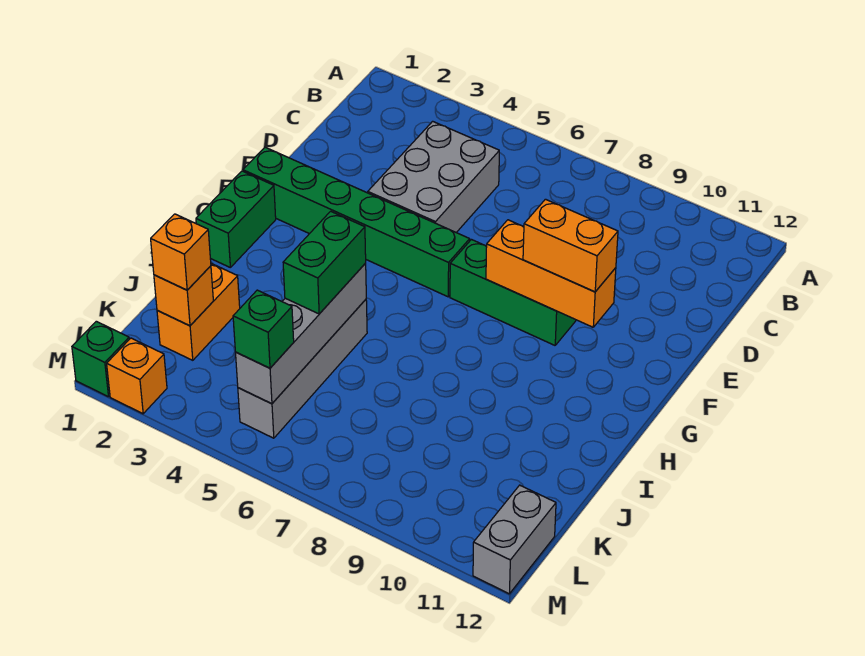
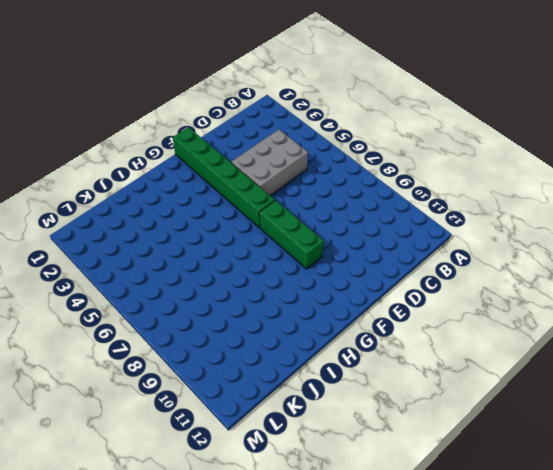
none -> green 1x2 brick [196,171,276,267]
none -> grey 1x4 brick [238,300,367,438]
none -> orange 1x2 brick [157,263,240,360]

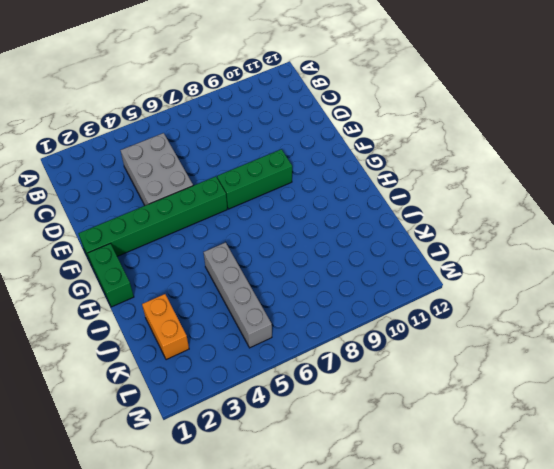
none -> grey 1x2 brick [473,485,556,594]
none -> green 1x1 brick [72,321,129,397]
none -> orange 1x1 brick [107,338,167,414]

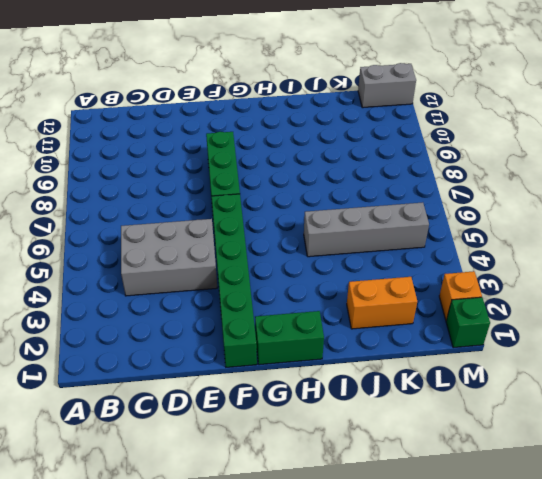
none -> orange 1x3 brick [486,220,616,327]
none -> grey 1x4 brick [236,263,366,404]
none -> orange 1x1 brick [154,266,213,326]

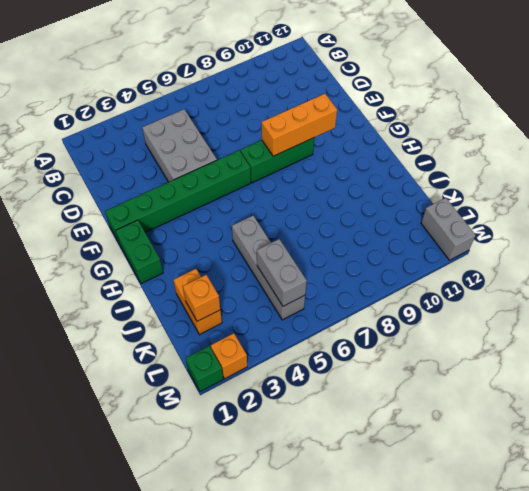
grey 1x2 brick [257,239,307,306] -> grey 1x4 brick [236,263,366,404]
none -> orange 1x2 brick [523,199,618,292]
none -> green 1x2 brick [283,211,366,314]
none -> orange 1x1 brick [151,214,211,290]

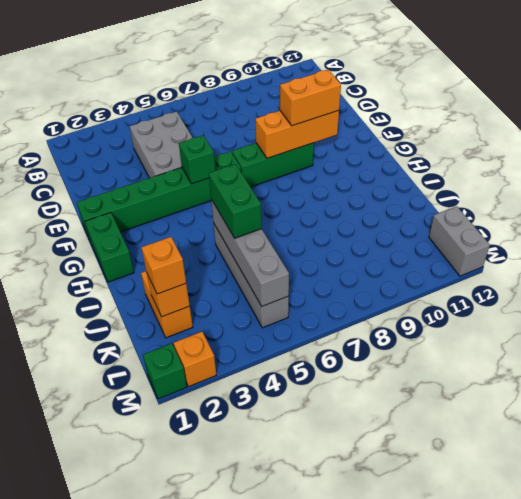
green 1x1 brick [179,135,215,184] -> green 1x1 brick moved to [233,290,294,368]

